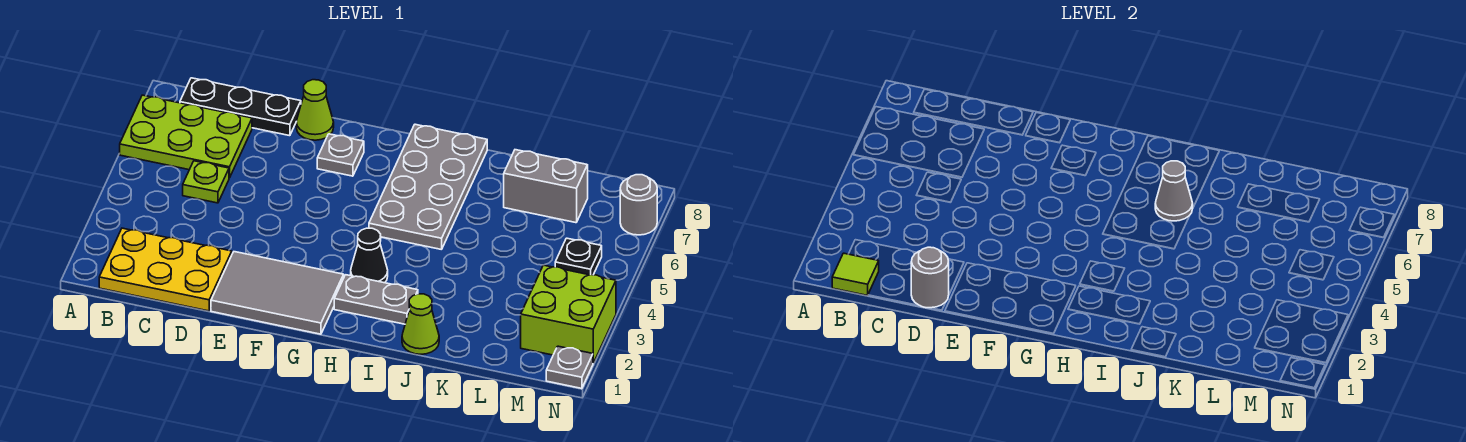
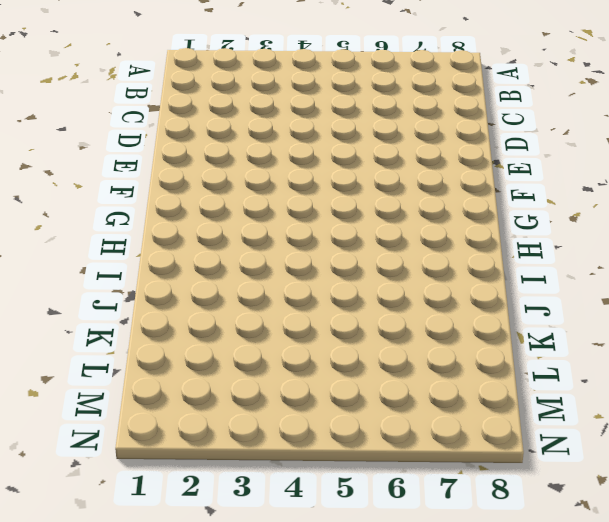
none -> lime 2x3 plate [120,95,252,178]
none -> yellow 2x3 plate [99,228,232,311]
none -> black 1x3 plate [180,78,301,136]

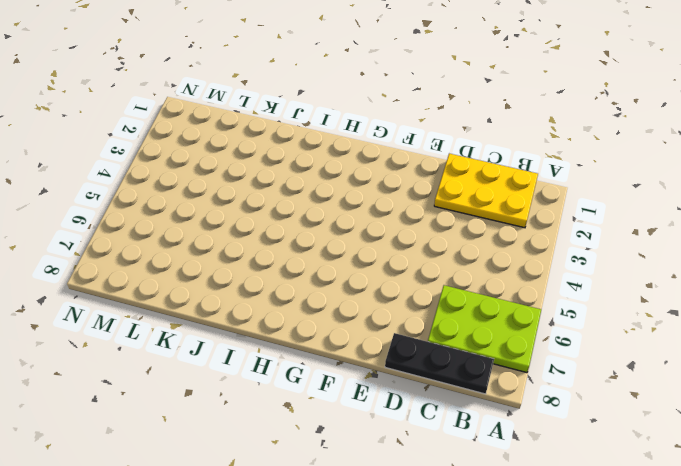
none -> lime 1x1 plate [183,161,229,203]
none -> grey 2x3 tile [211,252,344,334]
none -> lime 1x1 cone [296,80,334,140]

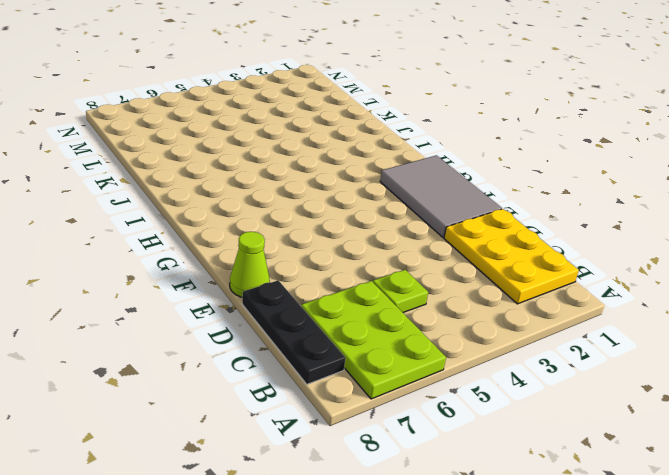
none -> grey 1x1 plate [317,134,364,176]
none -> grey 1x2 plate [334,275,418,324]
none -> black 1x1 cone [351,228,388,283]

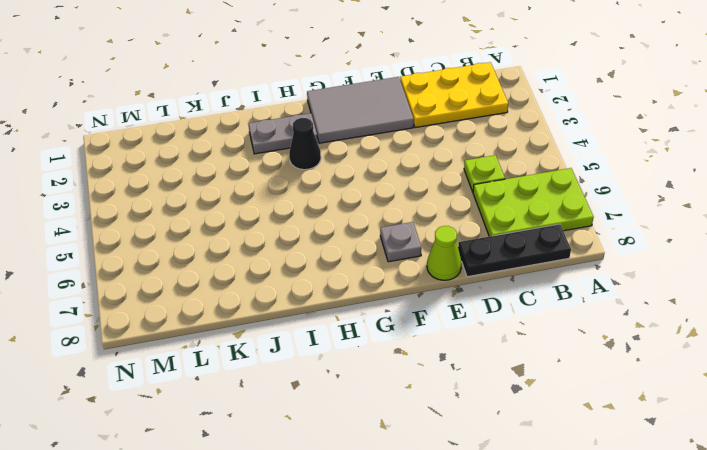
none -> grey 2x4 plate [369,124,487,250]
none -> lime 1x1 cone [402,294,439,354]
none -> grey 1x2 brick [504,150,588,223]

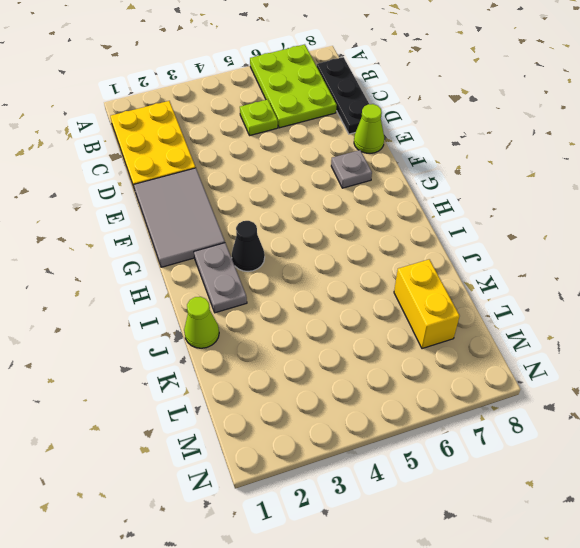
yellow 1x2 brick [394,259,460,349] -> grey 1x2 brick [504,150,588,223]
none -> grey 2x4 plate [369,124,487,250]
none -> lime 2x2 brick [521,265,616,363]
none -> black 1x1 plate [555,238,602,275]

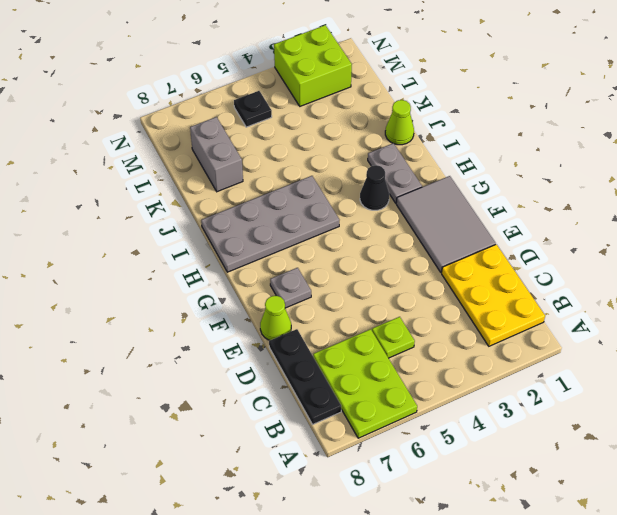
none -> grey 1x1 plate [546,346,593,389]
none -> grey 1x1 round brick [620,175,657,235]
none -> lime 1x1 tile [832,253,879,296]

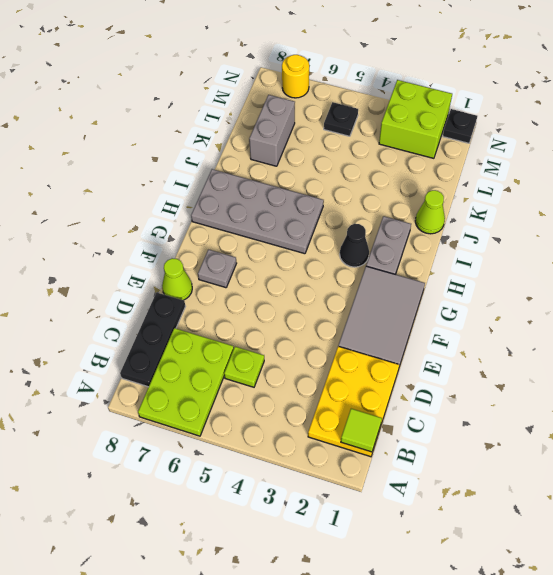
black 1x1 plate [443,109,477,143] -> grey 1x1 plate [546,346,593,389]
yellow 1x1 round brick [282,55,309,98] -> grey 1x1 round brick [620,175,657,235]
none -> grey 1x1 round brick [911,247,949,308]
none -> grey 1x1 cone [1155,161,1193,221]

